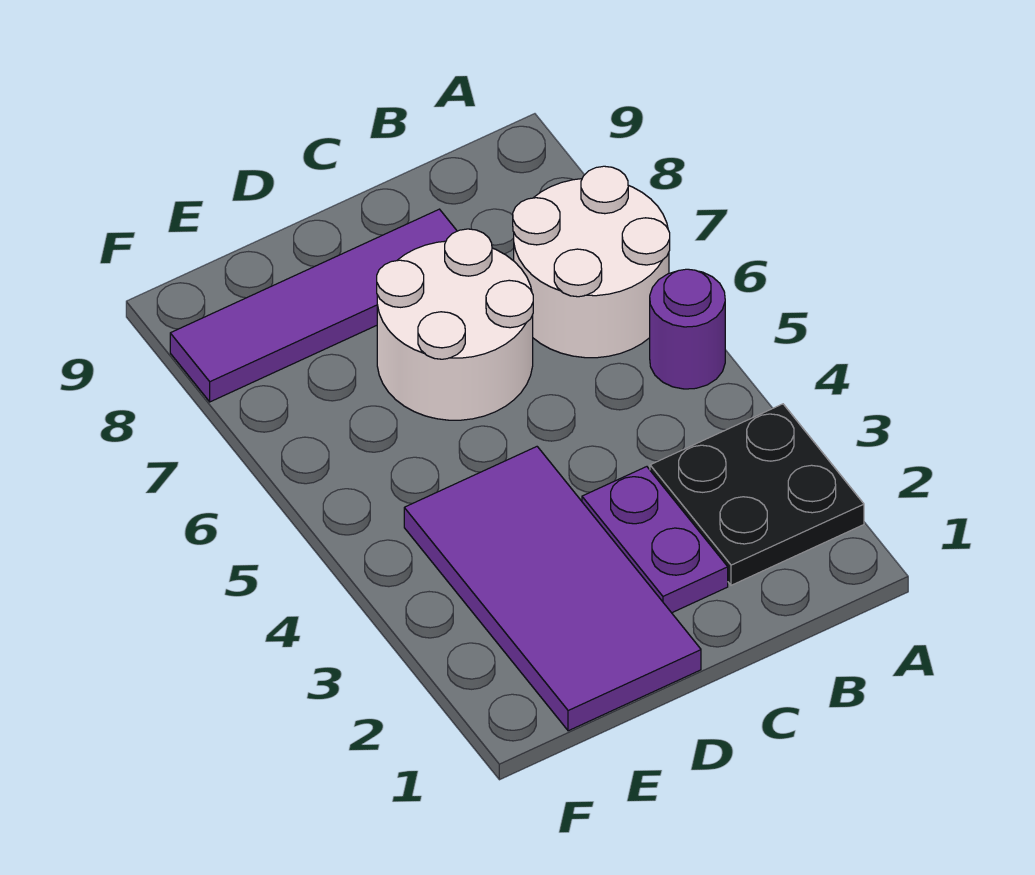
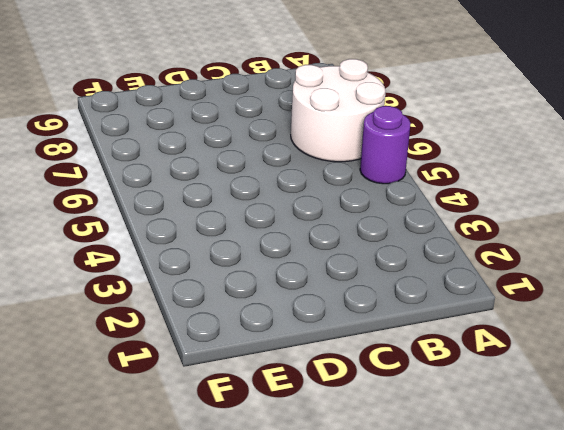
none -> black 2x2 plate [650,404,864,585]
none -> purple 1x2 plate [582,467,728,613]

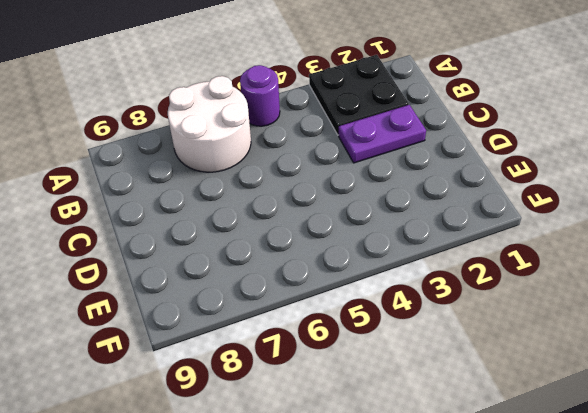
none -> white 2x2 round brick [377,229,533,420]
none -> purple 1x4 tile [170,209,457,402]

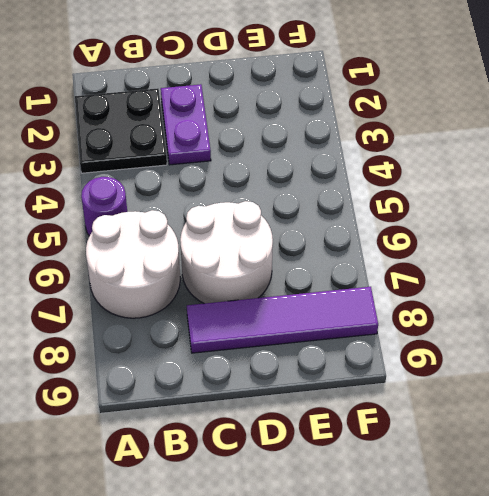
none -> purple 2x4 tile [404,447,701,731]

